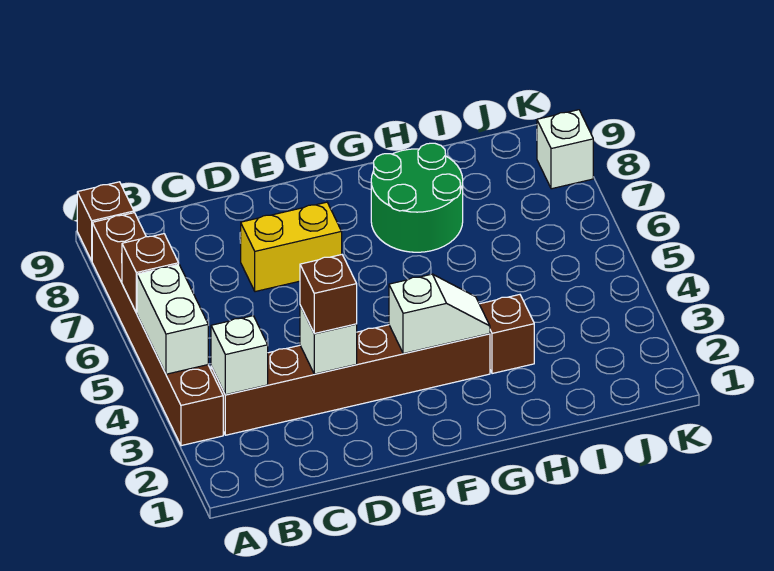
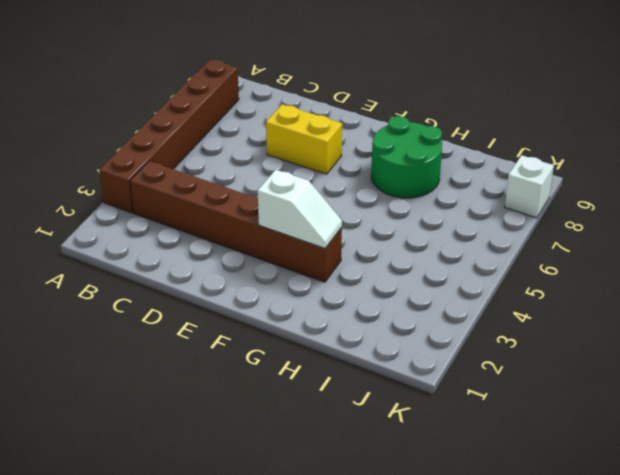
none -> brown 1x1 brick [77,182,134,261]
none -> brown 1x1 brick [480,295,534,374]
none -> white 1x2 brick [137,264,208,374]

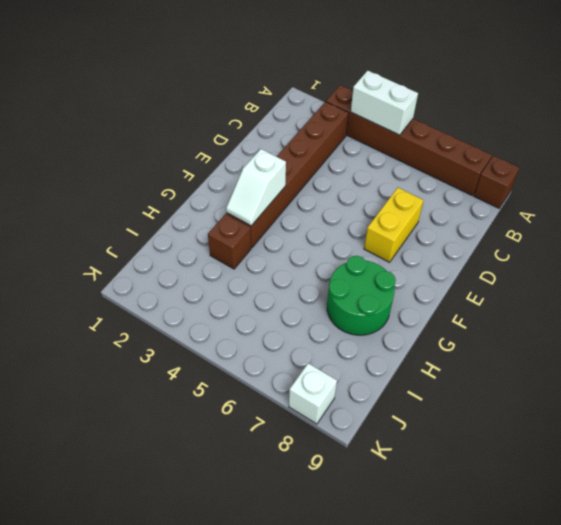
none -> brown 1x1 brick [122,234,179,313]
none -> white 1x1 brick [211,316,268,395]
none -> white 1x1 brick [300,306,357,374]

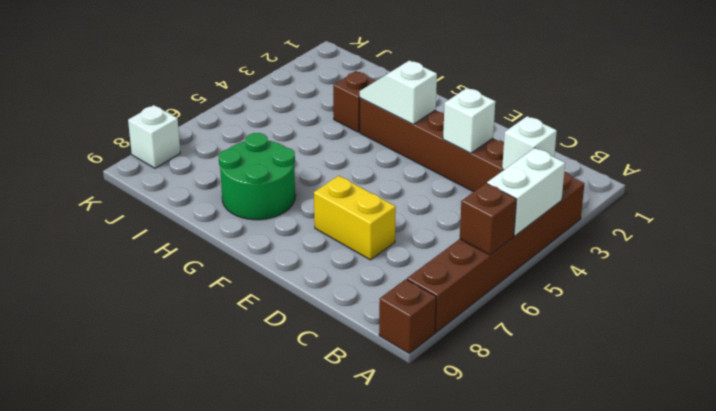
none -> brown 1x1 brick [300,255,357,334]

